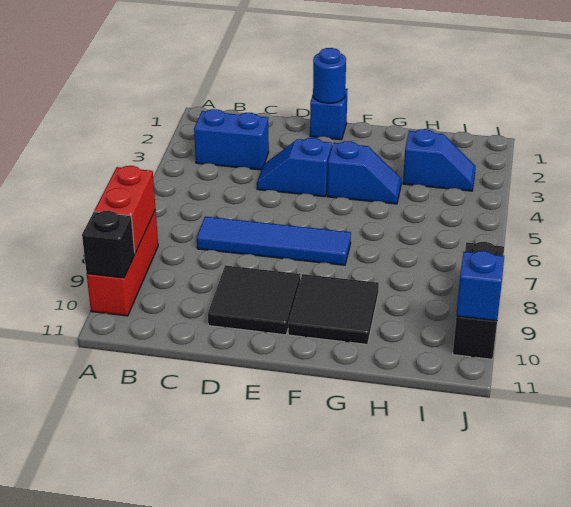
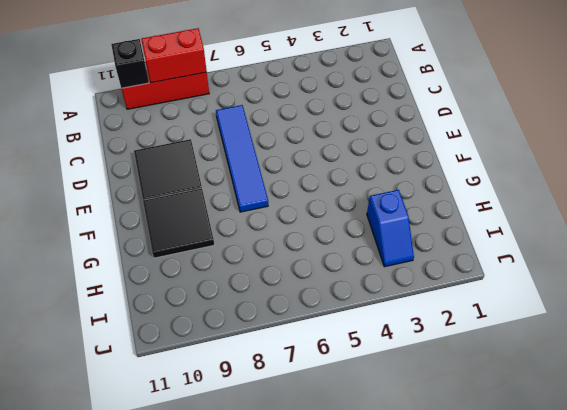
none -> blue 1x2 brick [194,109,269,170]
none -> blue 1x2 slope [257,138,332,197]
none -> blue 1x1 brick [310,89,348,140]

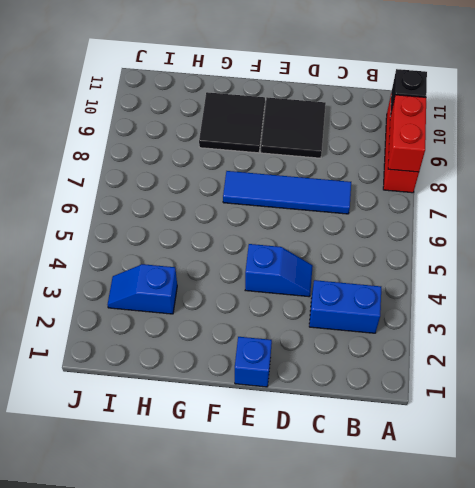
none -> blue 1x2 slope [327,141,401,204]
none -> black 1x3 brick [453,242,504,359]
none -> blue 1x1 round brick [313,48,346,103]

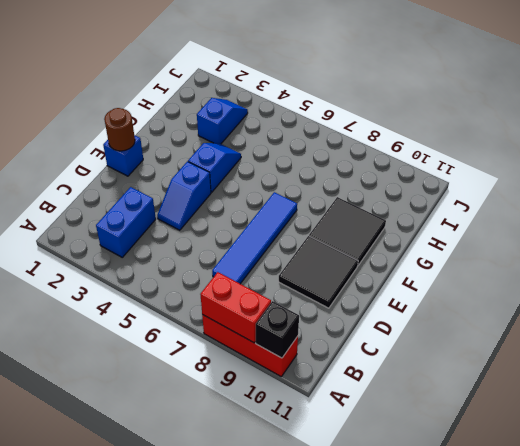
brown 1x1 round brick [104,108,135,151] -> blue 1x1 round brick [313,48,346,103]
none -> black 1x3 brick [453,242,504,359]
none -> blue 1x1 brick [456,251,504,321]

